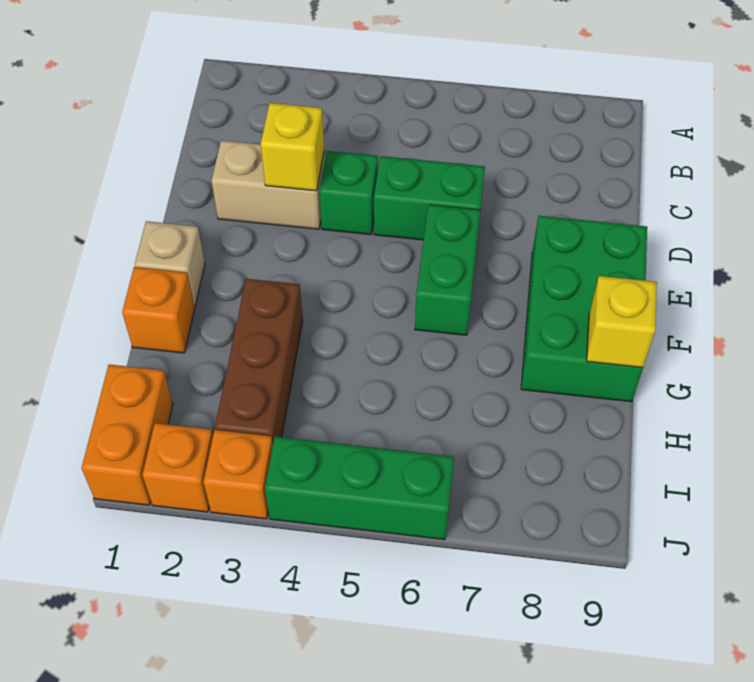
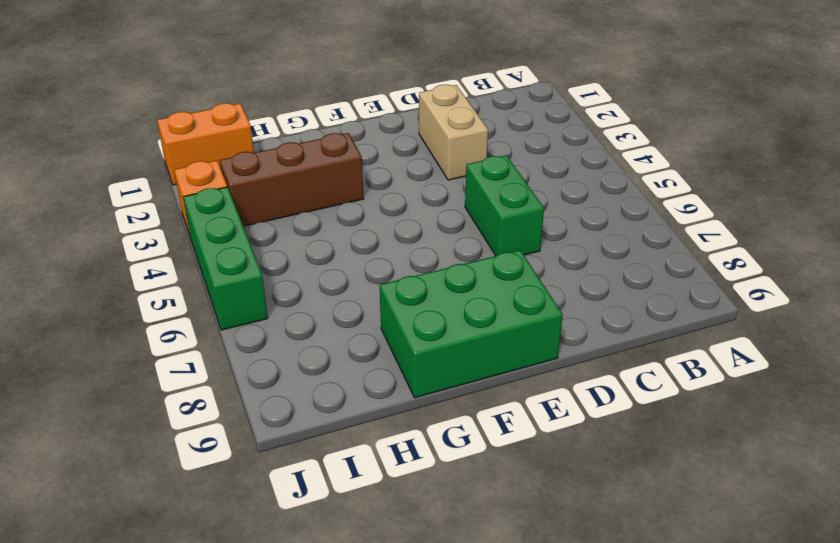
none -> green 1x1 brick [319,151,378,235]
none -> green 1x2 brick [415,205,480,335]
none -> tan 1x1 brick [135,221,205,306]

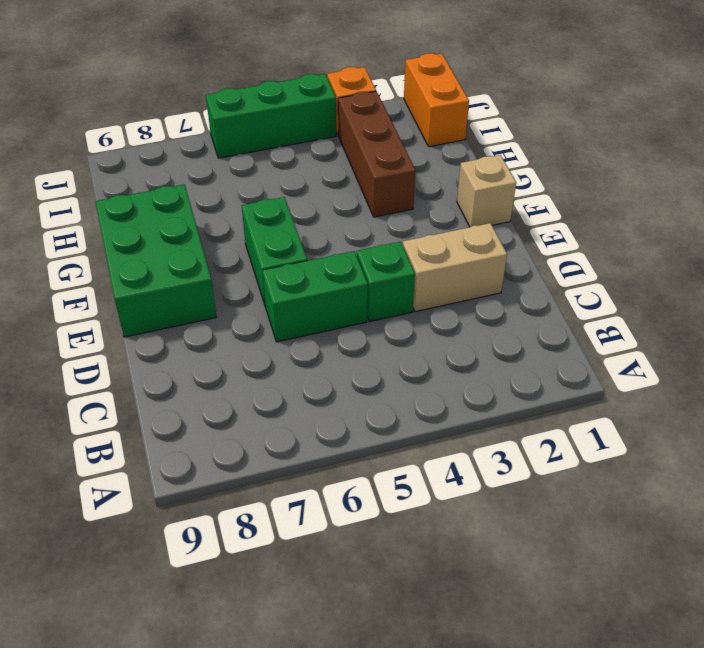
none -> orange 1x1 brick [122,267,195,353]
none -> orange 1x1 brick [142,423,213,512]
none -> yellow 1x1 brick [261,103,324,191]

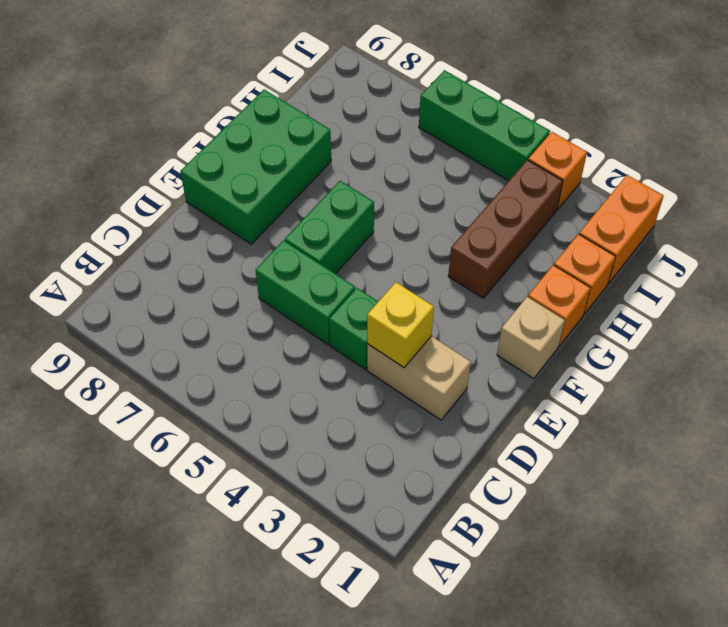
orange 1x1 brick [554,234,616,314] -> orange 1x1 brick moved to [142,423,213,512]
none -> yellow 1x1 brick [587,276,657,368]

